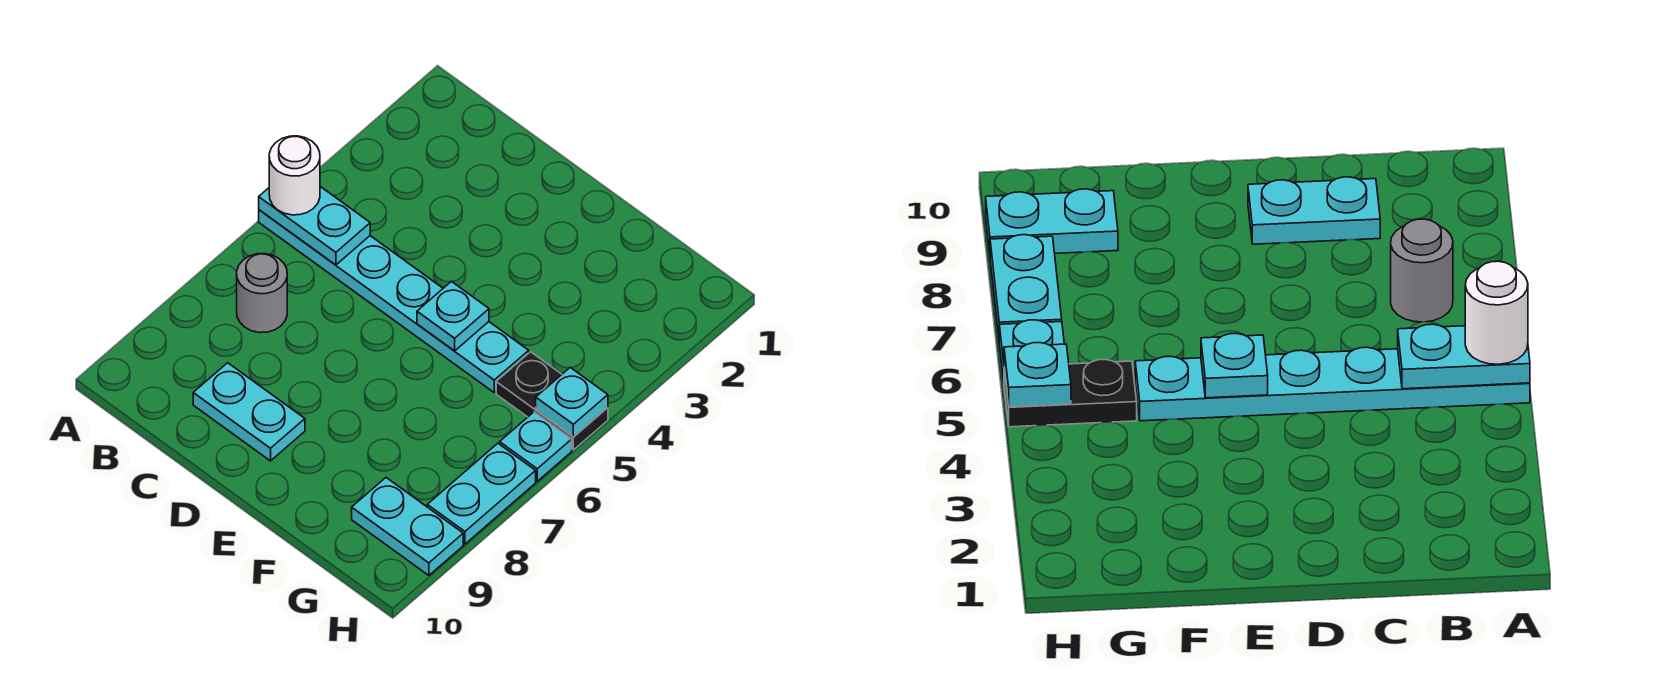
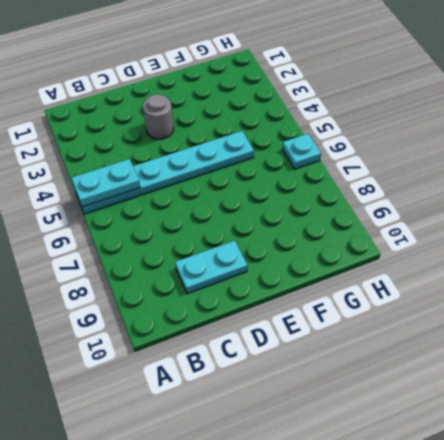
grey 1x1 round brick [143,94,174,139] -> grey 1x1 round brick moved to [237,254,287,333]
none -> black 1x2 plate [496,352,608,450]
none -> cyan 1x2 plate [352,478,463,575]

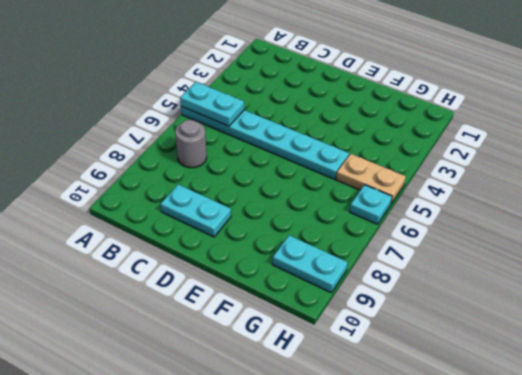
tan 1x2 plate [336,154,406,203] -> black 1x2 plate [496,352,608,450]
none -> cyan 1x2 plate [427,443,536,544]
none -> cyan 1x1 plate [417,282,489,351]

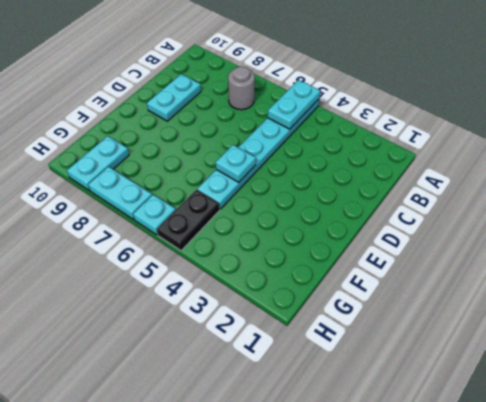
none -> cyan 1x1 plate [536,368,608,437]
none -> white 1x1 round brick [269,136,320,215]

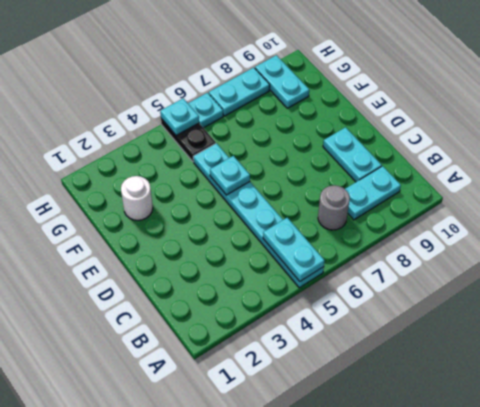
cyan 1x2 plate [345,166,401,220] -> none
white 1x1 round brick [121,176,153,220] -> white 1x1 round brick moved to [269,136,320,215]

